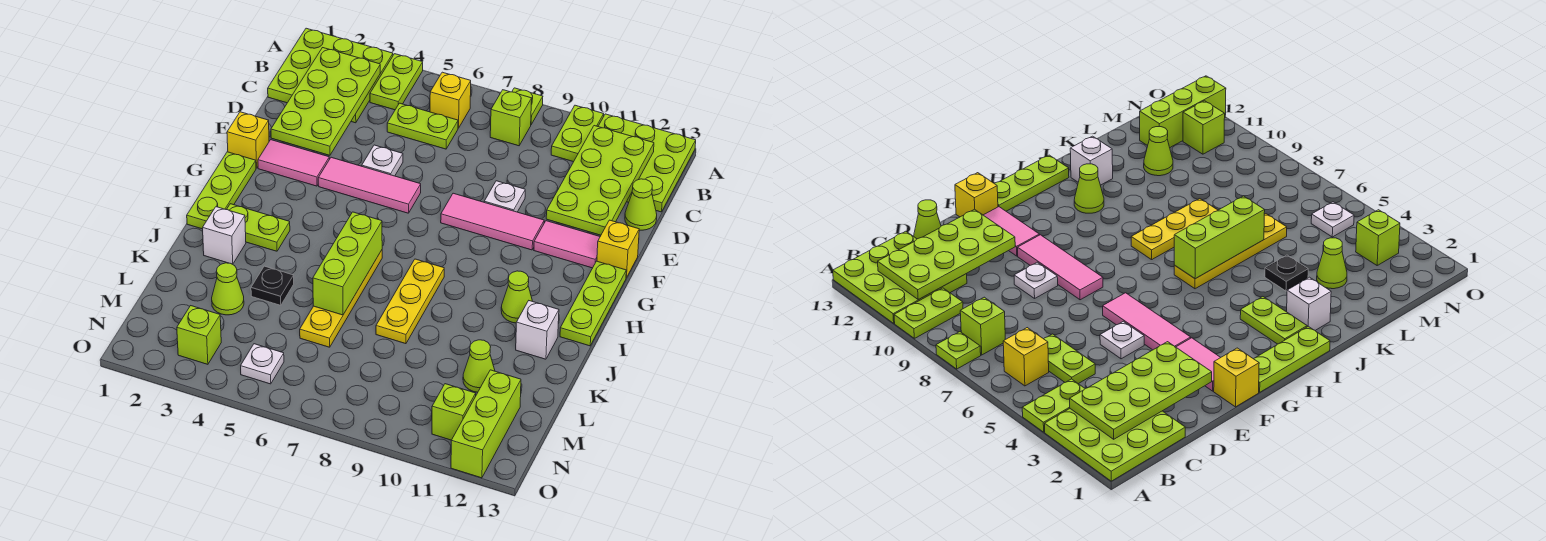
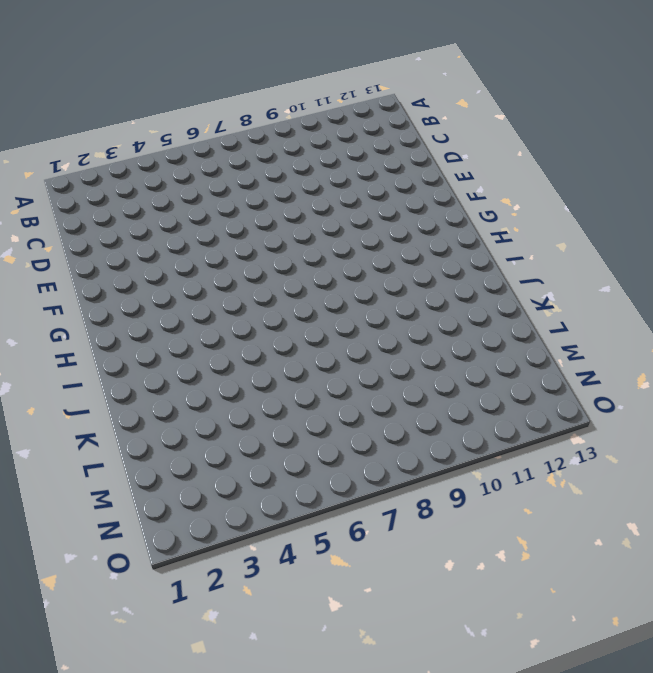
none -> lime 3x3 plate [268,28,393,123]
none -> lime 1x2 plate [370,54,423,110]
none -> lime 1x1 plate [512,88,543,124]
none -> lime 1x2 plate [551,105,604,162]

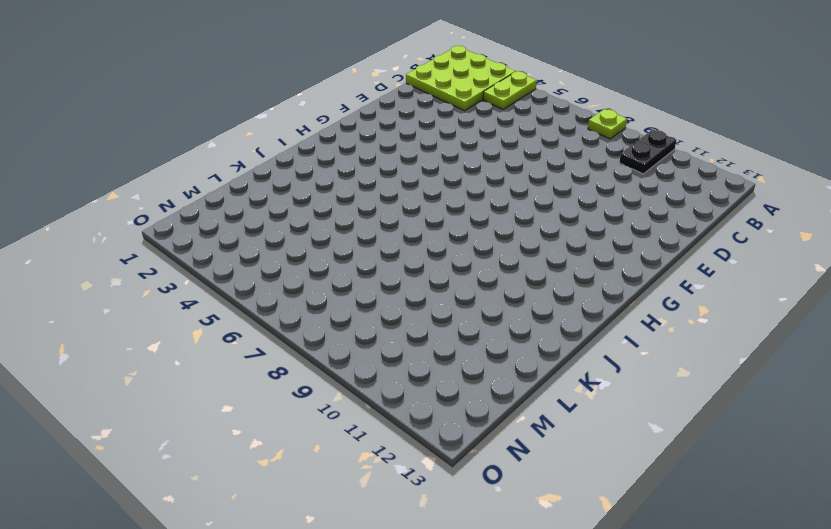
black 1x2 plate [619,130,676,174] -> lime 1x2 plate [551,105,604,162]
none -> lime 3x3 plate [598,114,696,212]
none -> yellow 1x1 brick [430,72,471,128]
none -> lime 1x1 brick [490,90,532,146]
none -> lime 1x2 plate [387,103,458,149]

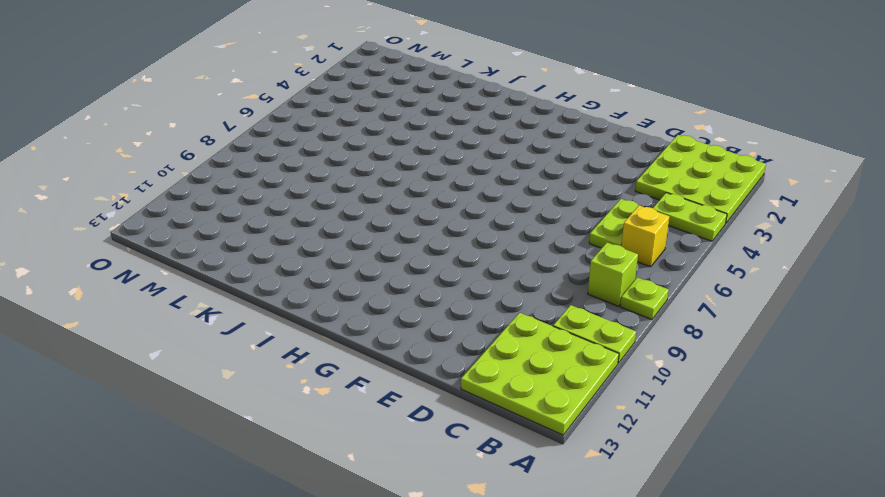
none -> lime 1x1 cone [625,179,657,230]
none -> white 1x1 plate [362,145,403,176]
none -> white 1x1 plate [484,181,525,212]
none -> yellow 1x1 brick [227,112,269,168]

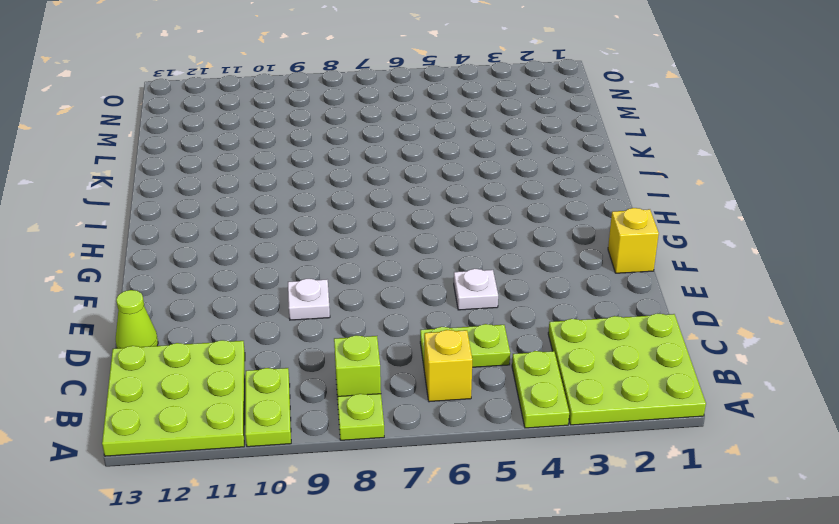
none -> pink 1x2 tile [258,140,329,186]
none -> pink 1x3 tile [318,157,421,213]
none -> pink 1x3 tile [441,193,544,250]
none -> pink 1x2 tile [534,221,600,268]

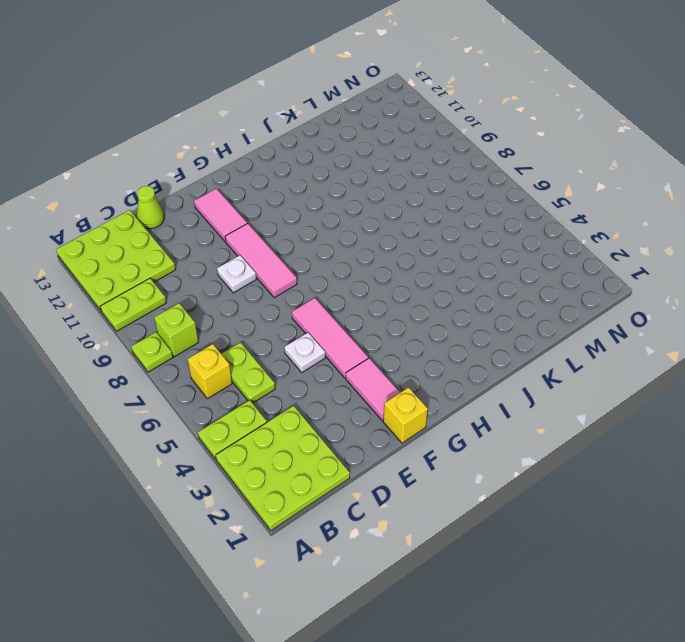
none -> yellow 1x1 brick [597,220,639,278]
none -> lime 1x3 plate [187,152,256,229]
none -> lime 1x3 plate [560,261,626,346]
none -> lime 1x2 plate [227,204,290,251]

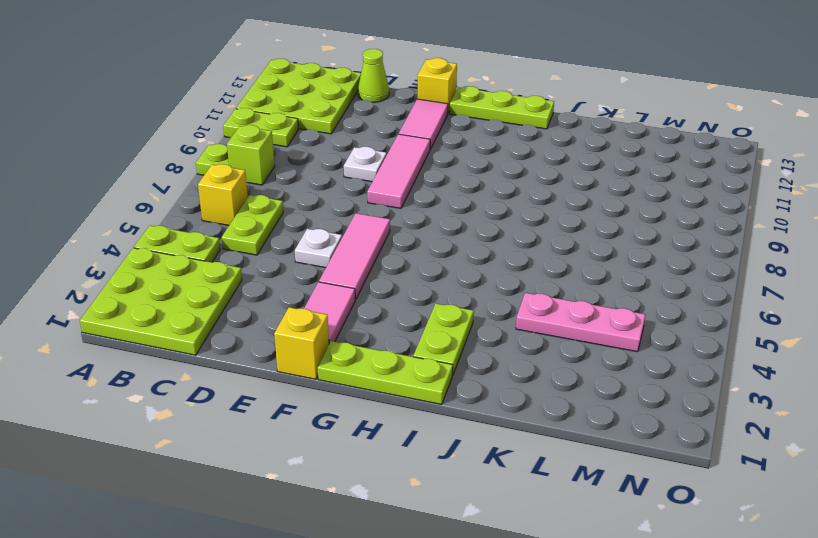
pink 1x3 plate [516,293,645,352] -> black 1x1 plate [251,266,294,305]
none -> yellow 1x4 plate [300,250,382,347]
none -> yellow 1x3 plate [376,259,444,344]
none -> lime 1x1 cone [501,271,532,323]
none -> white 1x1 brick [203,207,246,264]

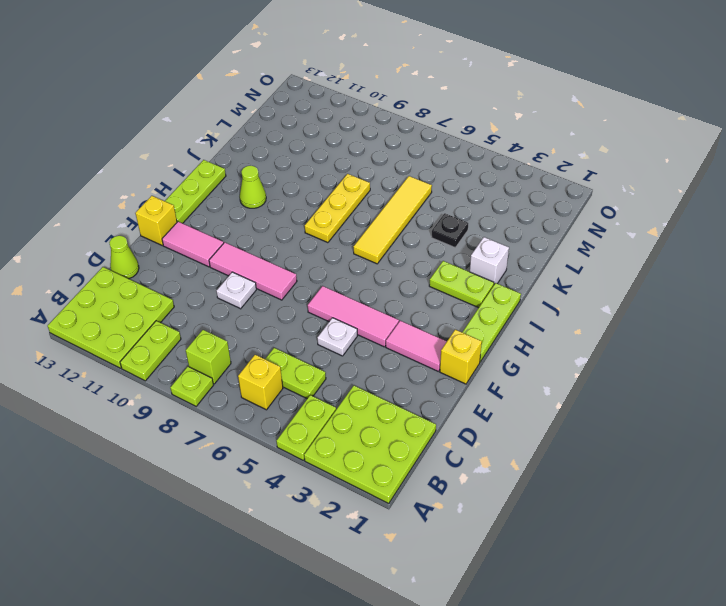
yellow 1x4 tile [353,176,432,264] -> yellow 1x4 plate [300,250,382,347]
none -> white 1x1 brick [516,301,559,359]
none -> lime 1x1 cone [212,263,244,315]
none -> lime 1x1 cone [463,340,495,392]
none -> lime 1x3 brick [451,370,521,478]

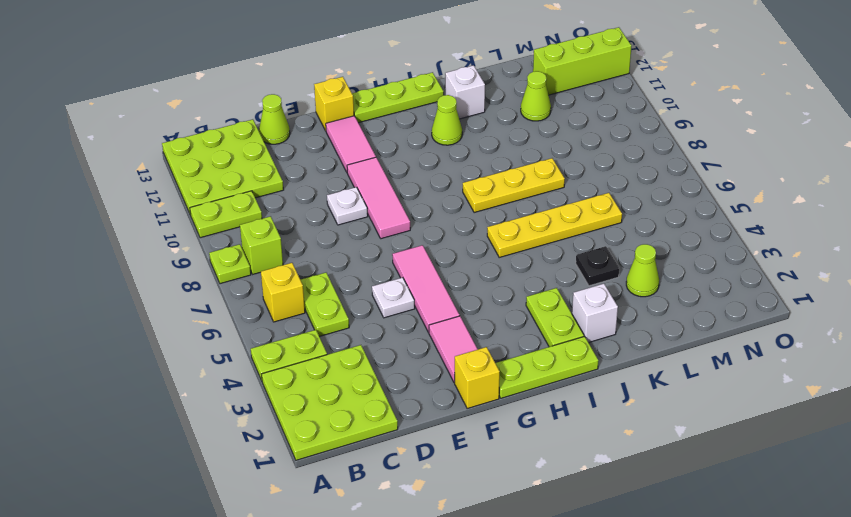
none -> lime 1x1 brick [177,306,221,364]
none -> white 1x1 plate [241,344,284,384]
none -> lime 1x1 brick [432,384,476,440]
none -> lime 2x4 plate [271,48,380,155]

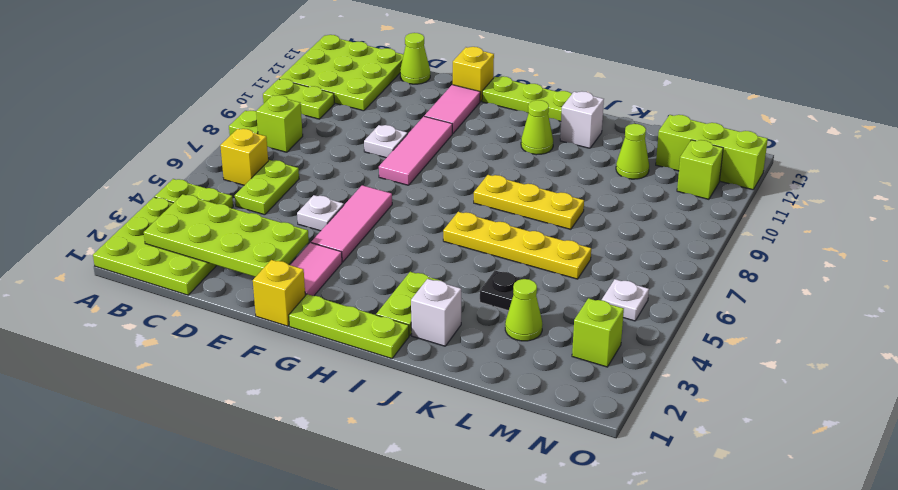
none -> lime 2x4 plate [546,126,654,235]
none -> lime 1x3 brick [313,212,382,315]

